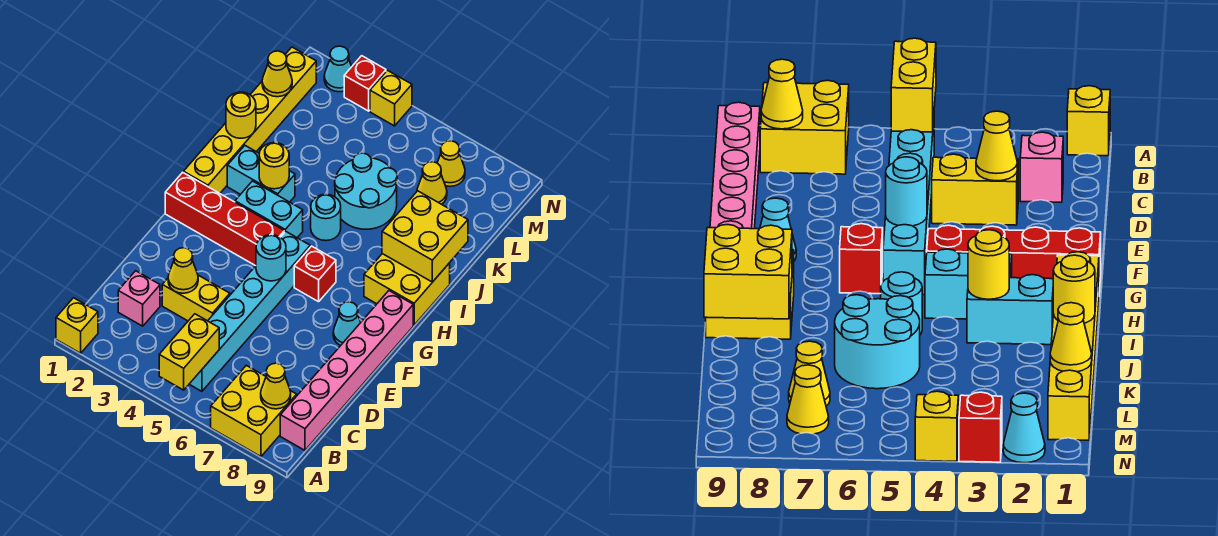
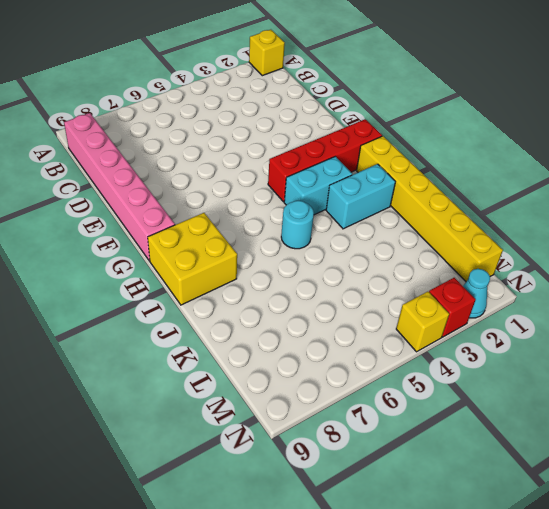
none -> yellow 2x2 brick [211,365,297,457]
none -> cyan 1x6 brick [189,232,310,391]
none -> pink 1x1 brick [118,271,160,326]

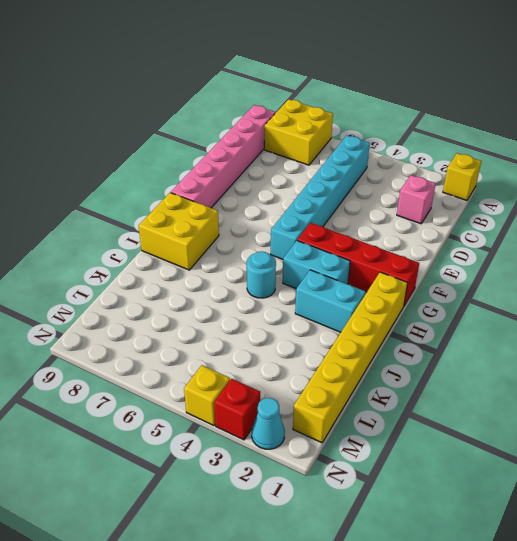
none -> yellow 1x2 brick [162,275,230,321]
none -> cyan 1x1 cone [333,302,361,346]
none -> red 1x1 brick [294,246,336,302]

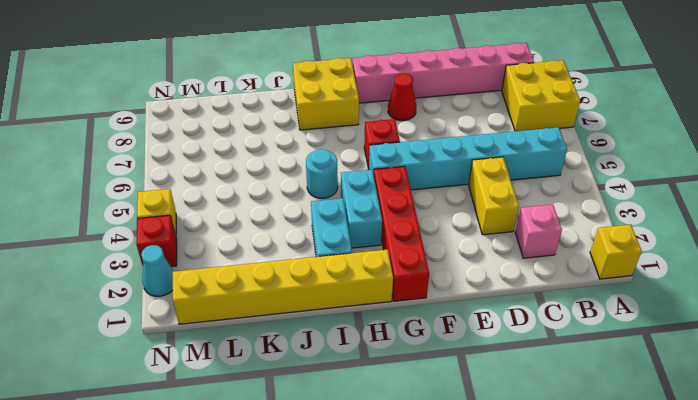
red 1x1 cone [388,73,416,121] -> cyan 1x1 cone [333,302,361,346]
none -> cyan 2x2 round brick [335,153,397,229]
none -> yellow 1x1 cone [417,162,447,204]
none -> yellow 1x1 cone [437,141,465,186]

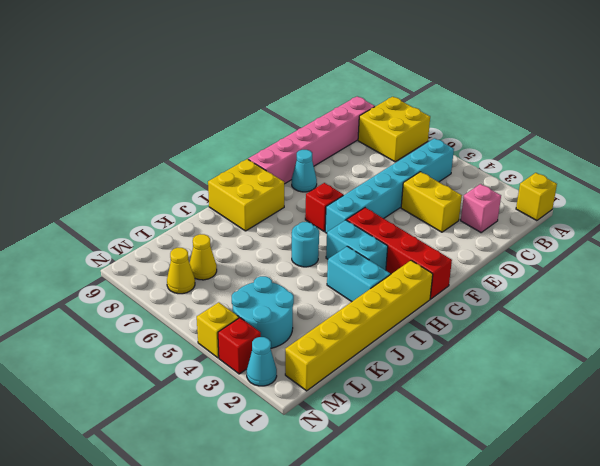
cyan 2x2 round brick [232,276,294,348] -> cyan 2x2 round brick moved to [335,153,397,229]
none -> yellow 1x2 brick [159,314,219,390]
none -> yellow 1x1 cone [261,363,291,409]
none -> yellow 1x1 cone [168,248,198,293]

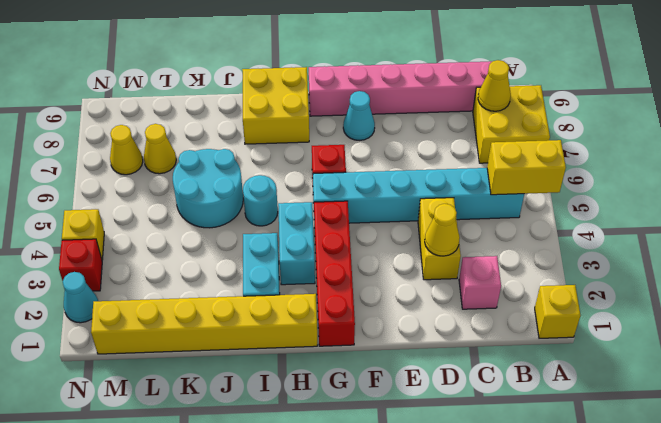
none -> cyan 1x1 round brick [256,235,286,281]
none -> yellow 1x1 round brick [259,143,289,189]
none -> yellow 2x2 brick [382,191,468,282]

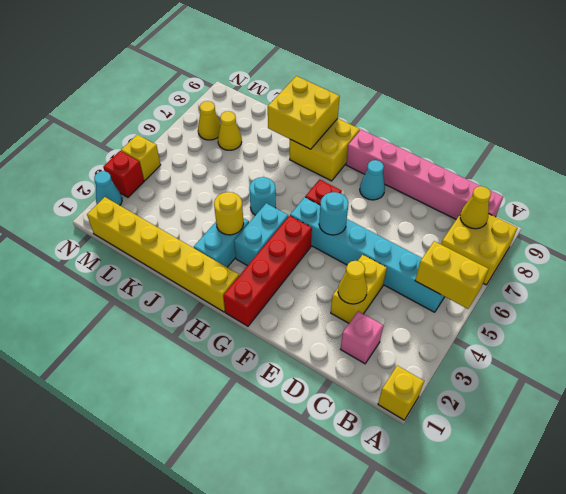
none -> cyan 2x2 round brick [335,153,397,229]
none -> yellow 1x1 round brick [226,92,256,138]
none -> yellow 1x1 cone [262,51,292,97]

